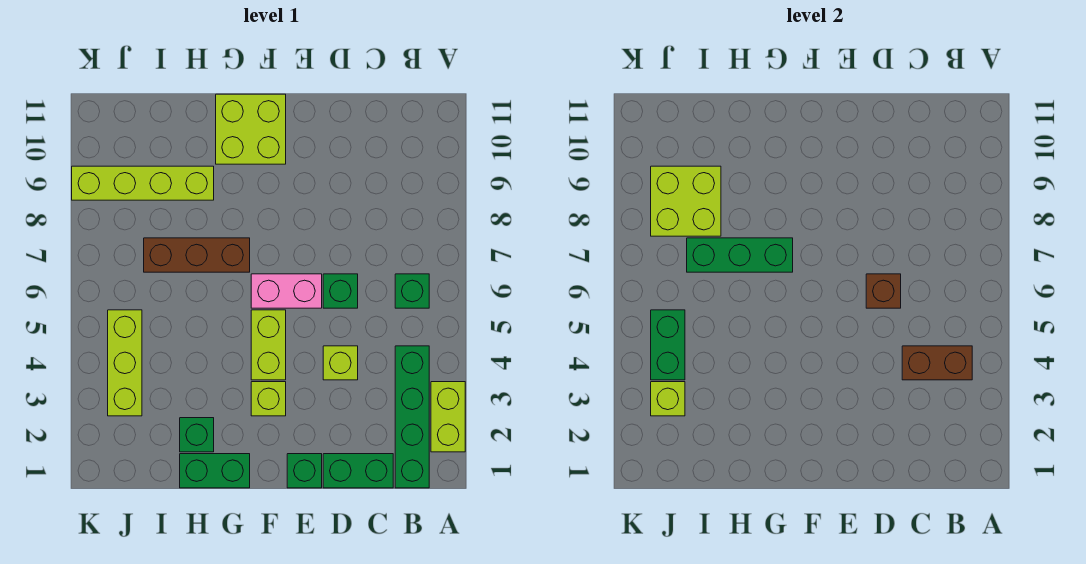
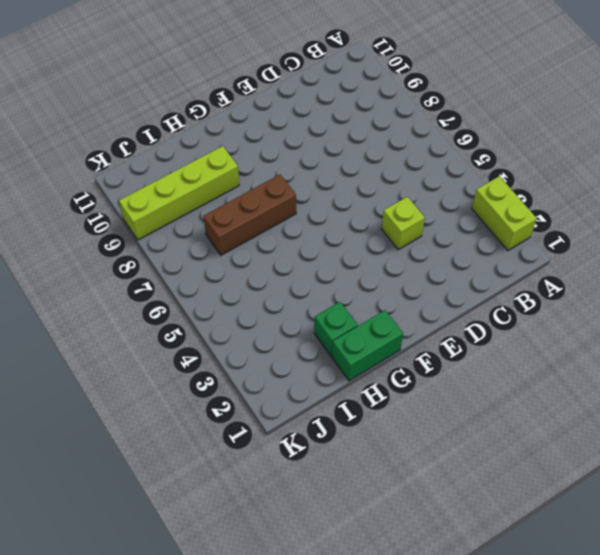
none -> green 1x4 brick [395,346,429,488]
none -> green 1x1 brick [395,274,429,308]
none -> green 1x2 brick [323,454,393,488]

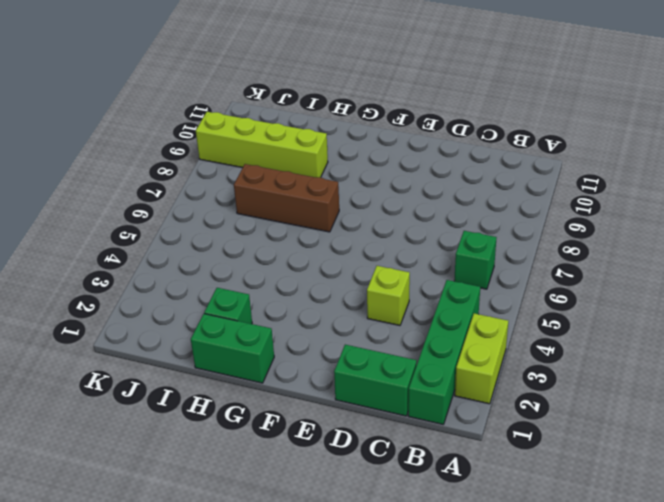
none -> green 1x1 brick [323,274,358,308]
none -> green 1x1 brick [287,454,322,488]
none -> pink 1x2 brick [251,274,322,308]

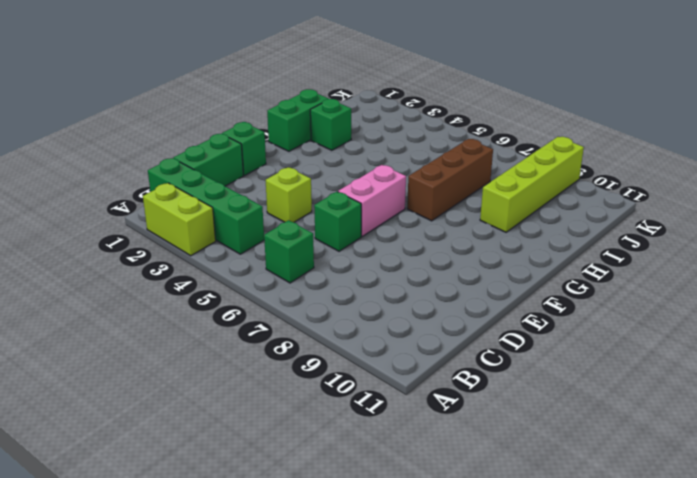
none -> lime 1x1 brick [251,382,286,416]
none -> lime 1x2 brick [251,310,286,380]
none -> lime 2x2 brick [216,94,286,164]

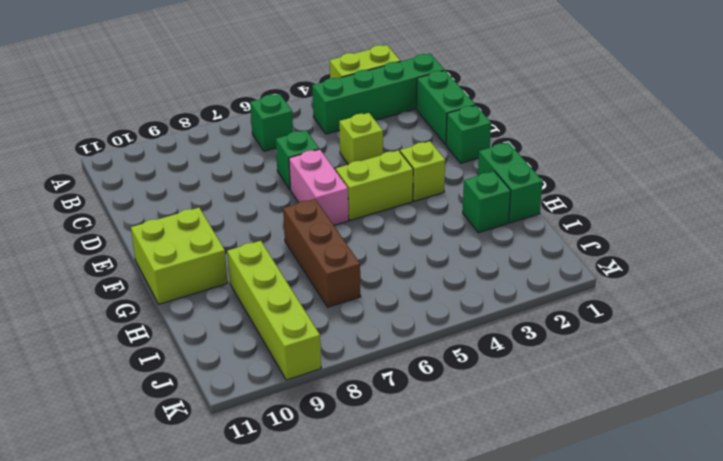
none -> lime 1x3 brick [108,310,142,416]
none -> brown 1x2 brick [902,346,972,380]
none -> brown 1x1 brick [866,274,901,308]

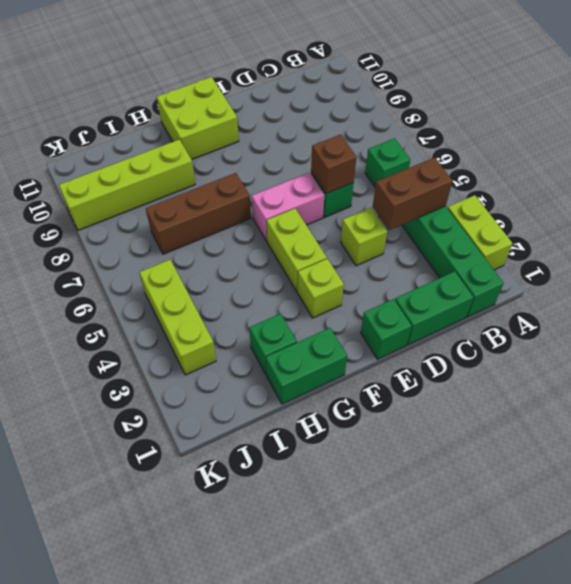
none -> green 1x3 brick [687,238,793,272]
none -> lime 2x2 brick [651,166,721,236]
none -> lime 1x1 brick [651,382,685,416]

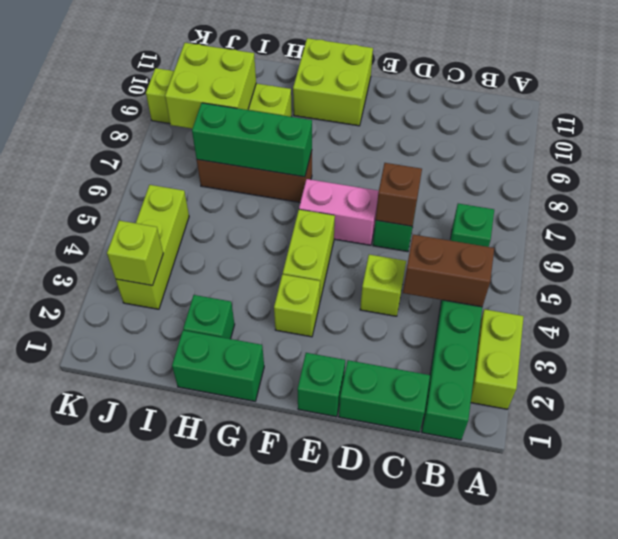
none -> green 1x2 brick [651,310,685,380]

